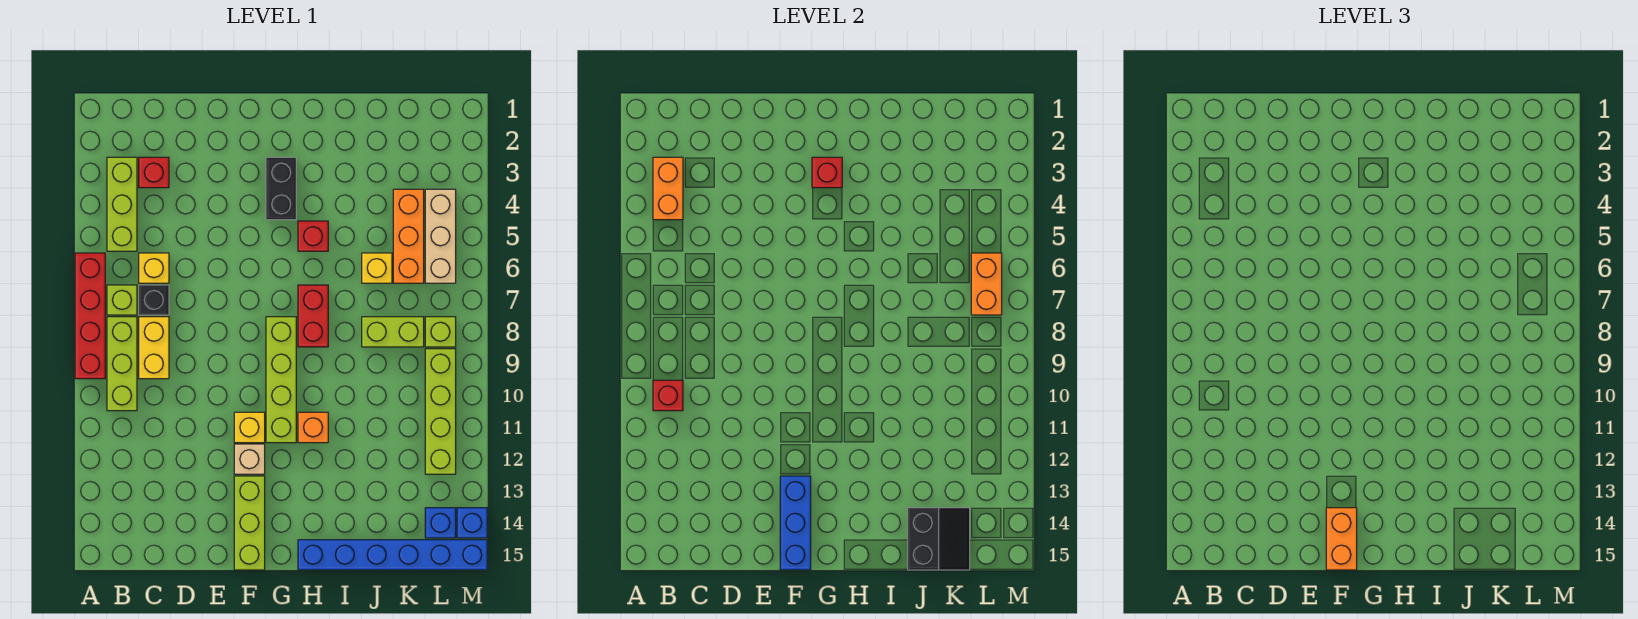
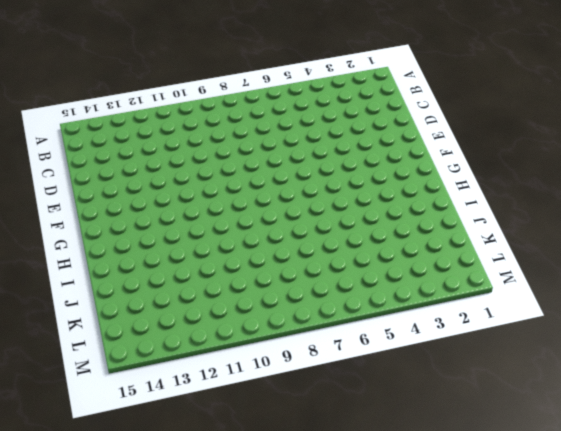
none -> red 1x4 brick [75,253,105,379]
none -> lime 1x3 brick [107,157,137,251]
none -> lime 1x1 brick [107,285,137,315]
none -> lime 1x3 brick [107,317,137,411]

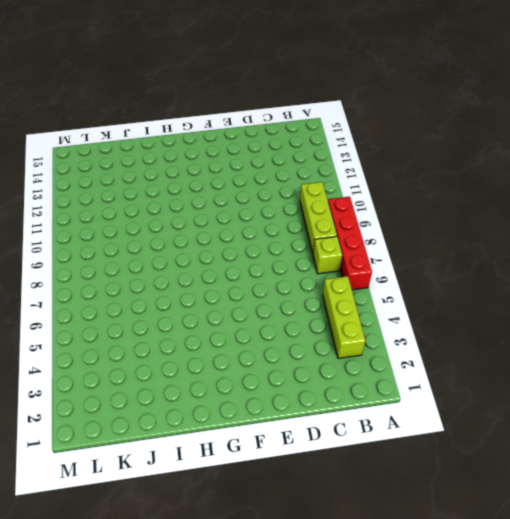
none -> red 1x1 brick [139,157,169,188]
none -> yellow 1x1 brick [139,253,169,283]
none -> black 1x1 brick [139,285,169,315]
none -> yellow 1x2 brick [139,317,169,379]

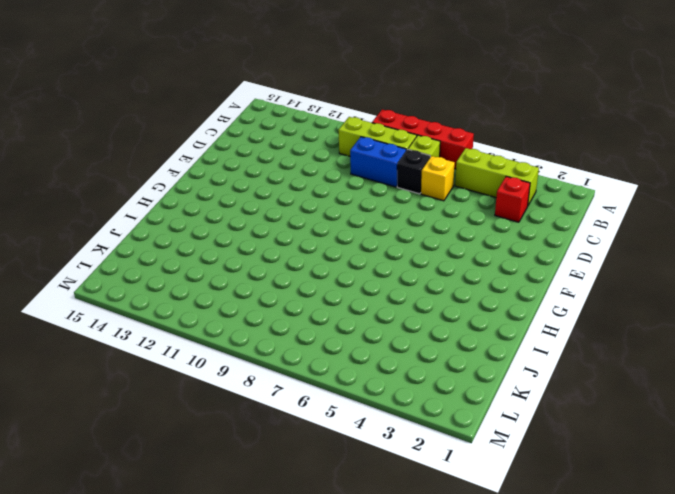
blue 1x2 brick [350,137,406,187] -> yellow 1x2 brick [139,317,169,379]
none -> yellow 1x1 brick [234,412,265,443]
none -> tan 1x1 brick [234,444,265,474]
none -> lime 1x3 brick [234,476,265,570]
none -> black 1x2 brick [266,157,296,220]

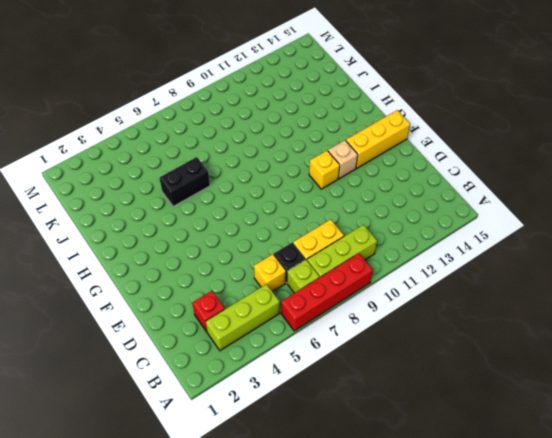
yellow 1x3 brick [346,110,410,168] -> lime 1x3 brick [234,476,265,570]
black 1x2 brick [159,157,210,207] -> black 1x2 brick moved to [266,157,296,220]
none -> lime 1x4 brick [266,317,296,443]
none -> red 1x1 brick [298,221,328,251]
none -> red 1x2 brick [298,285,328,347]
none -> orange 1x1 brick [298,412,328,443]

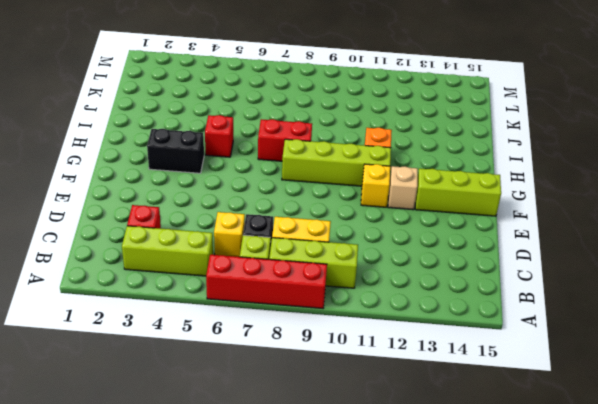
none -> blue 1x6 brick [298,540,487,570]
none -> yellow 1x1 brick [362,253,392,283]
none -> lime 1x2 brick [362,317,424,347]
none -> orange 1x3 brick [393,189,424,283]

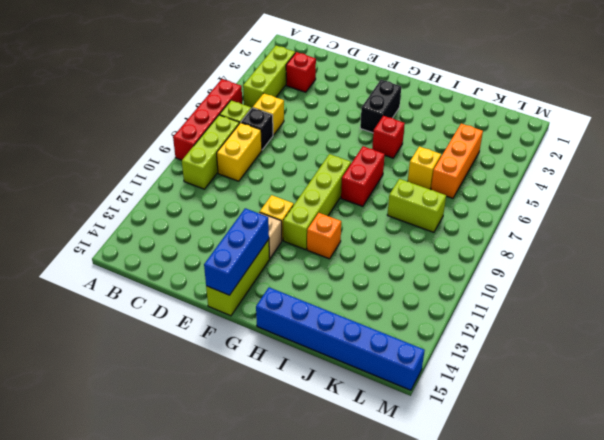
none -> tan 1x3 brick [425,189,456,283]
none -> lime 1x1 brick [425,317,456,347]
none -> lime 1x4 brick [425,349,456,474]
none -> blue 1x1 brick [425,508,456,538]

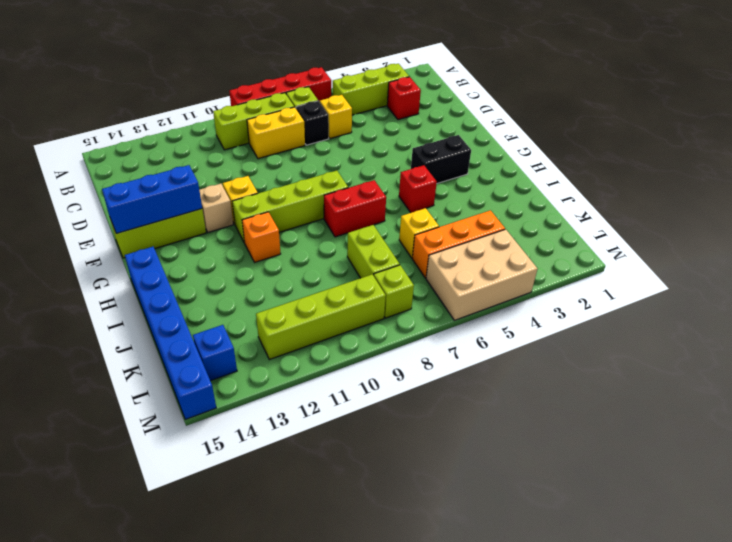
tan 2x3 brick [426,229,537,320] -> tan 1x3 brick [425,189,456,283]
none -> blue 1x1 brick [457,508,487,538]
none -> orange 1x2 brick [653,157,683,220]
none -> red 1x1 brick [653,380,683,411]
none -> red 1x1 brick [812,157,842,188]

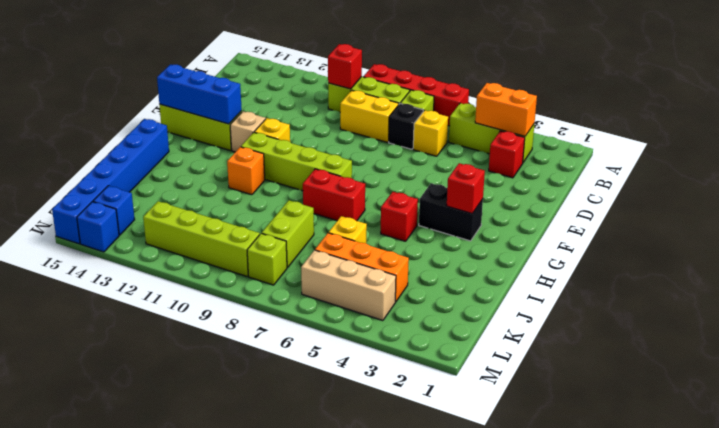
none -> black 2x2 slope [908,508,970,570]
none -> orange 1x2 brick [971,253,1002,315]
none -> orange 1x2 brick [1326,508,1357,570]

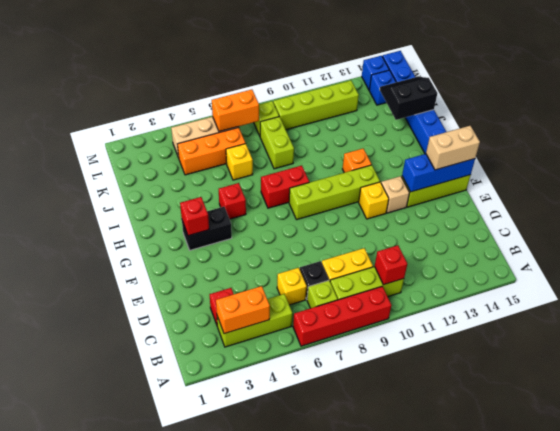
tan 1x2 brick [426,126,480,170] -> orange 1x2 brick [1326,508,1357,570]

